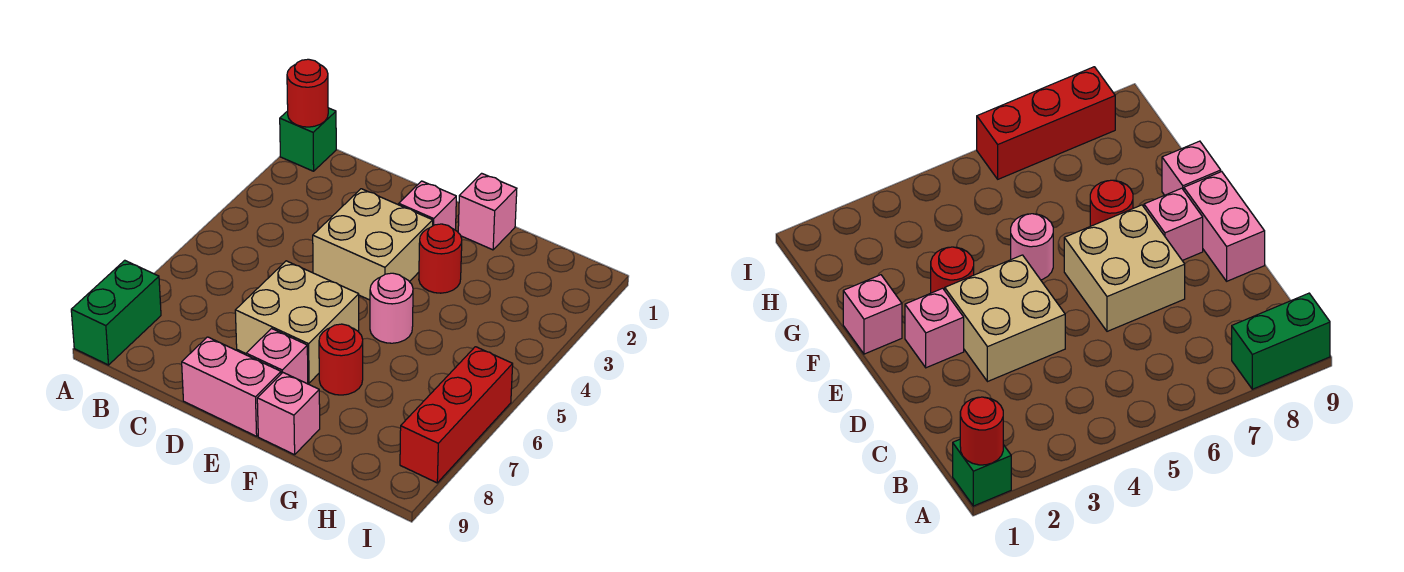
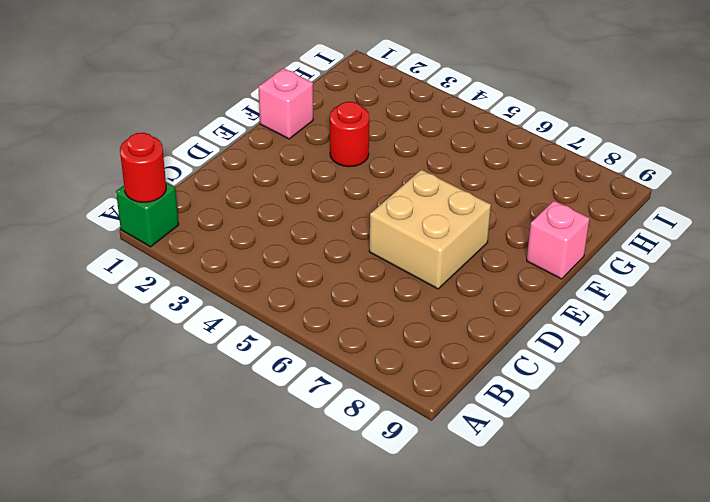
none -> green 1x2 brick [71,260,161,365]
none -> tan 2x2 brick [313,189,433,300]
none -> pink 1x2 brick [182,337,281,436]

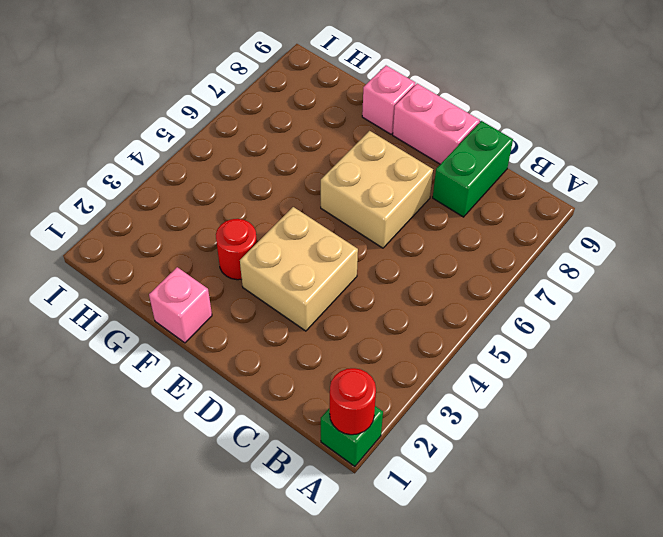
green 1x2 brick [433,121,513,217] -> green 1x2 brick moved to [71,260,161,365]
none -> pink 1x1 brick [399,181,457,230]
none -> pink 1x1 brick [246,329,308,384]
none -> pink 1x1 round brick [370,273,413,343]

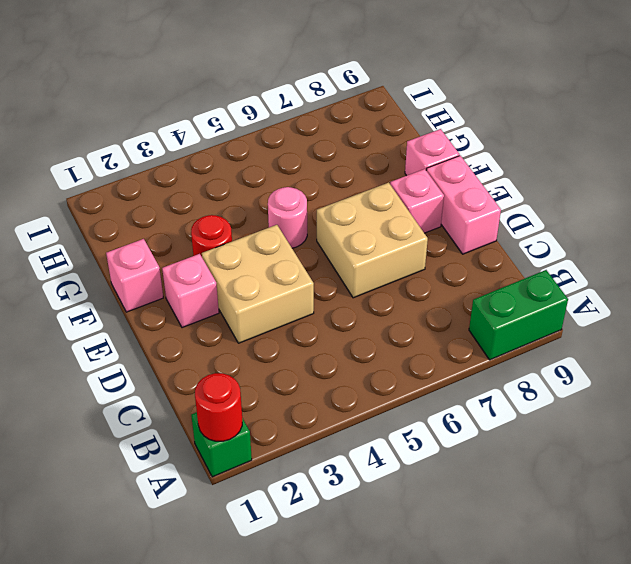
none -> red 1x1 round brick [319,324,363,395]
none -> red 1x3 brick [400,347,513,483]

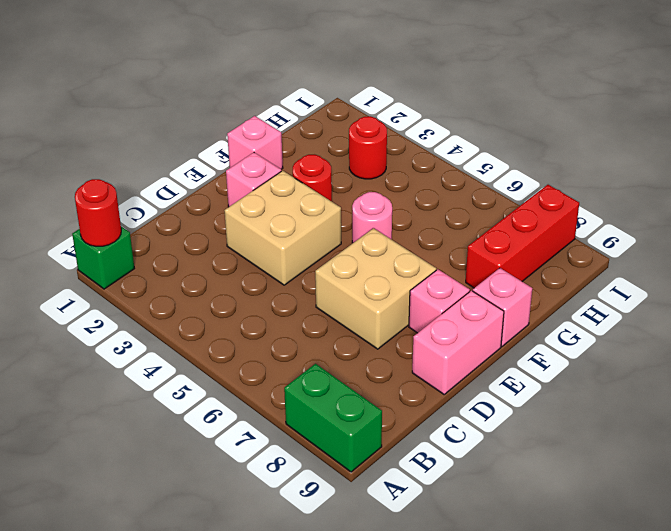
red 1x3 brick [466,185,579,288] -> red 1x3 brick turned to [400,347,513,483]
red 1x1 round brick [349,116,387,179] -> red 1x1 round brick moved to [319,324,363,395]

